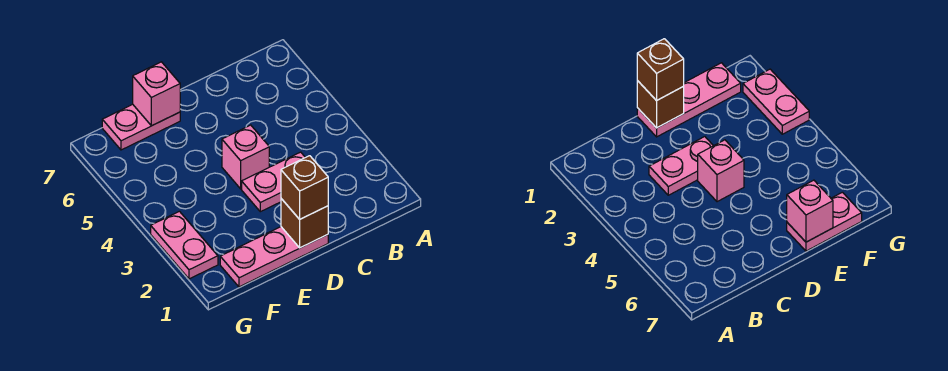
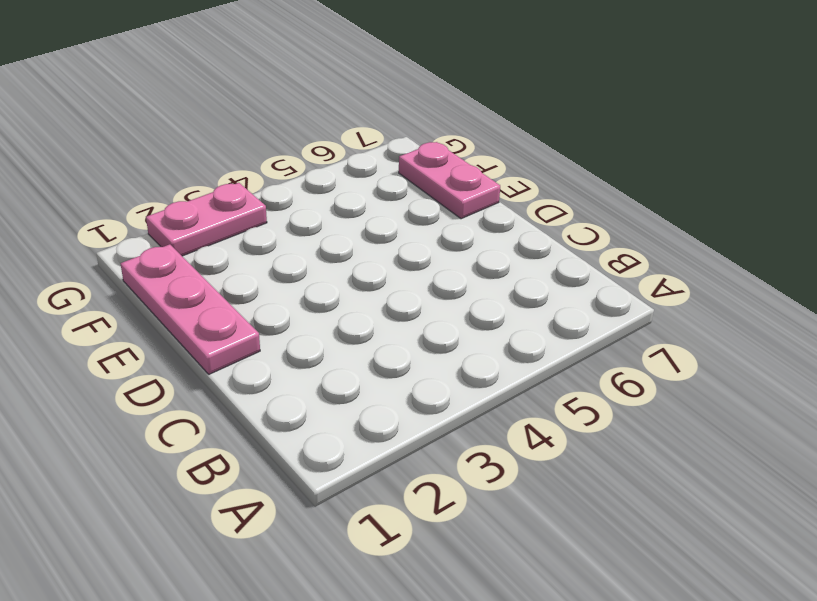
none -> pink 1x2 plate [242,152,305,212]
none -> pink 1x1 brick [222,125,269,189]

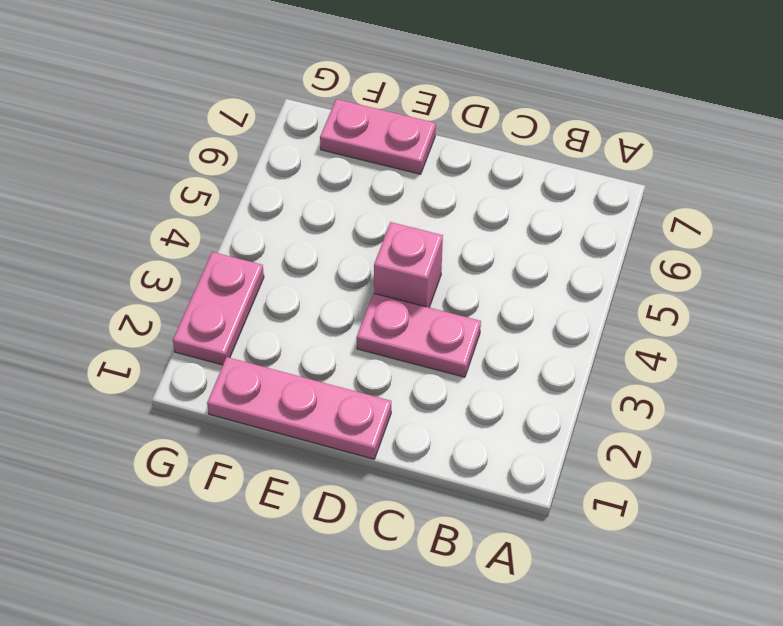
none -> brown 1x1 brick [281,199,328,248]
none -> pink 1x1 brick [133,62,180,126]

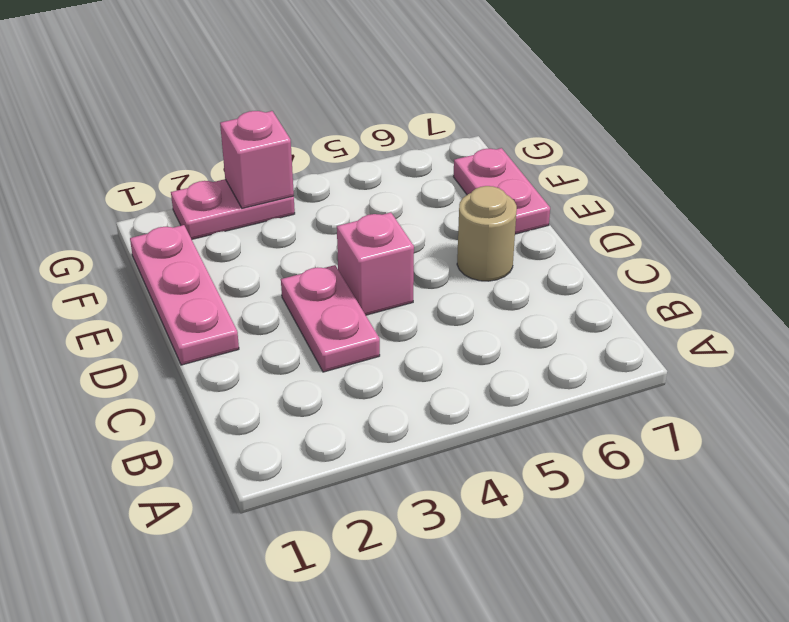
tan 1x1 round brick [457,186,517,281] -> none
pink 1x1 brick [220,111,294,208] -> pink 1x1 brick moved to [133,62,180,126]
none -> brown 1x1 brick [281,199,328,248]
none -> brown 1x1 brick [281,156,328,219]

